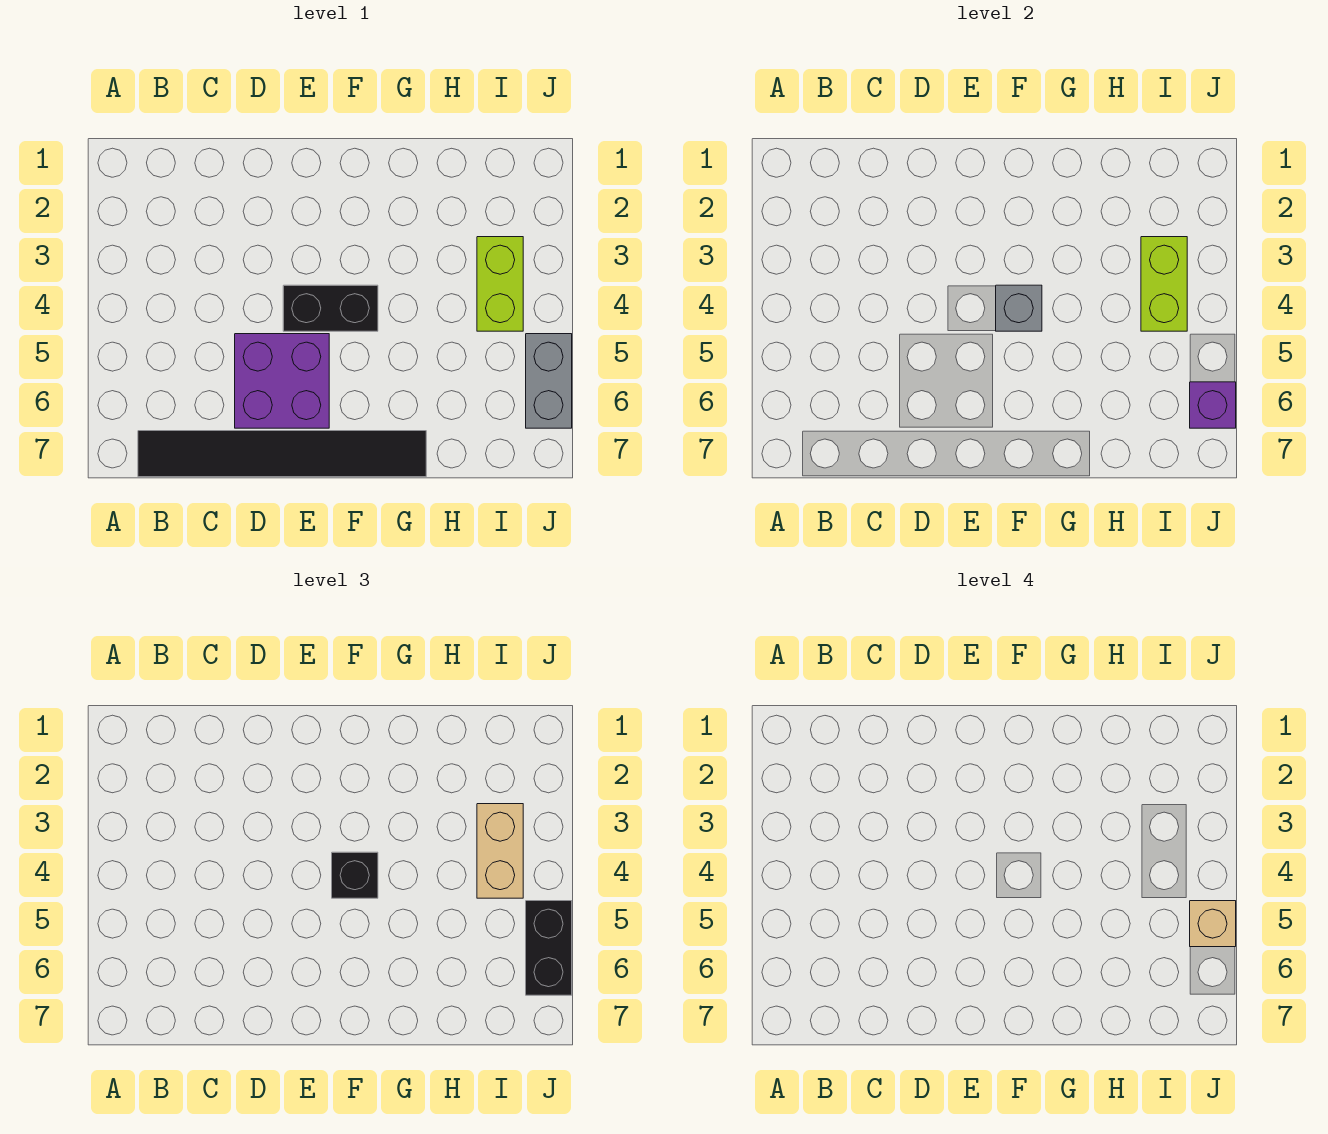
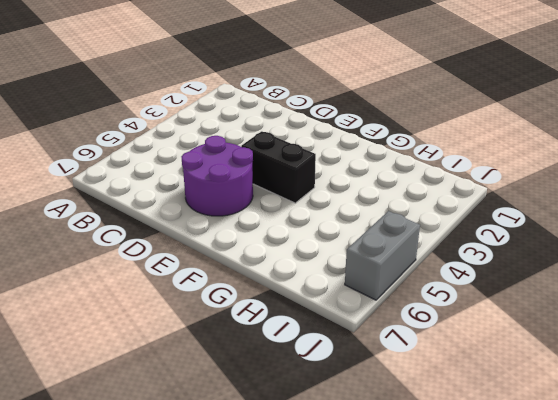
purple 2x2 round brick [181,136,253,216] -> purple 2x2 brick [235,334,329,428]
none -> black 1x6 tile [138,431,426,477]
none -> lime 1x2 brick [477,237,523,331]
none -> grey 1x1 brick [996,285,1042,331]

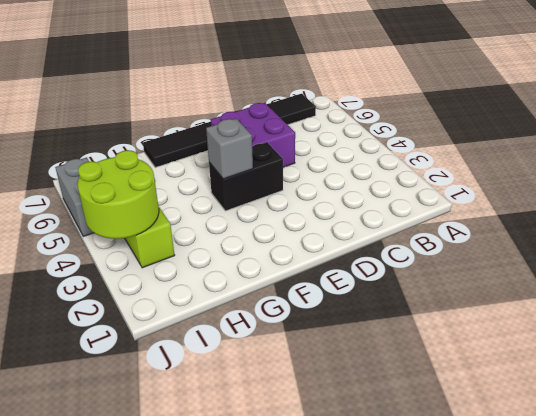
lime 2x2 round brick [77,150,159,239] -> lime 1x2 brick [1141,237,1187,331]
none -> purple 1x1 brick [1190,382,1236,428]
none -> black 1x1 brick [332,852,378,898]
none -> tan 1x2 brick [477,804,523,898]

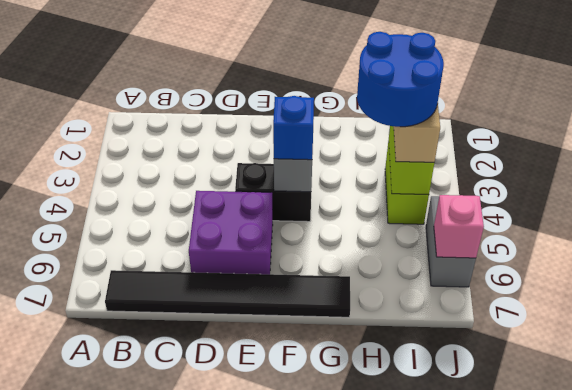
blue 1x1 brick [273,96,314,160] -> black 1x1 brick [332,852,378,898]
blue 2x2 round brick [357,32,444,127] -> none
pink 1x1 brick [434,195,484,258] -> purple 1x1 brick [1190,382,1236,428]
none -> black 1x2 brick [526,901,572,995]
none -> tan 1x1 brick [1190,901,1236,947]

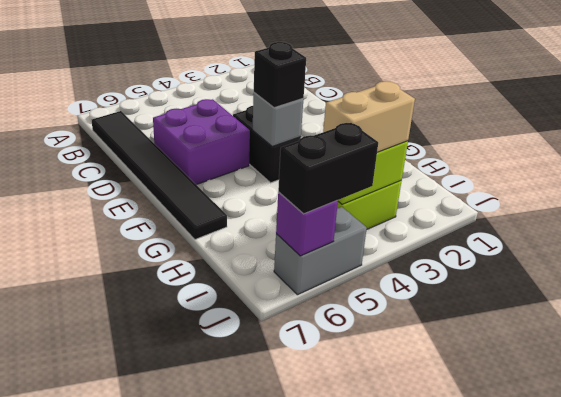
none -> tan 1x1 brick [1190,901,1236,947]

